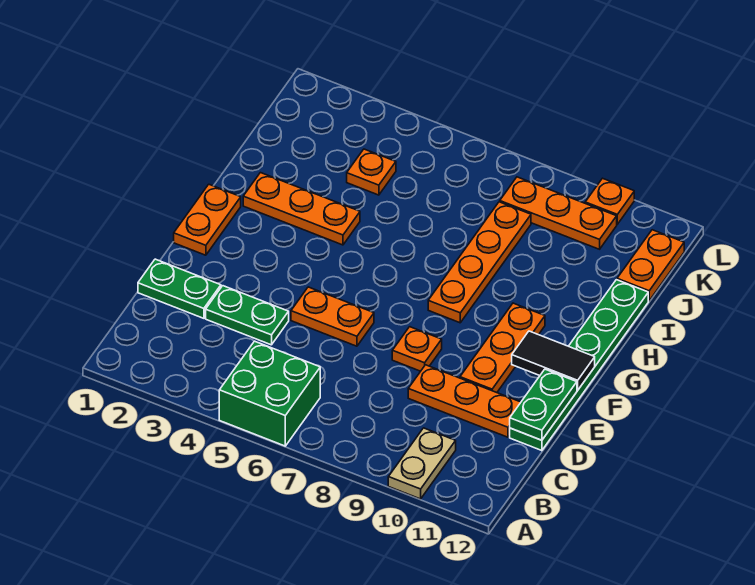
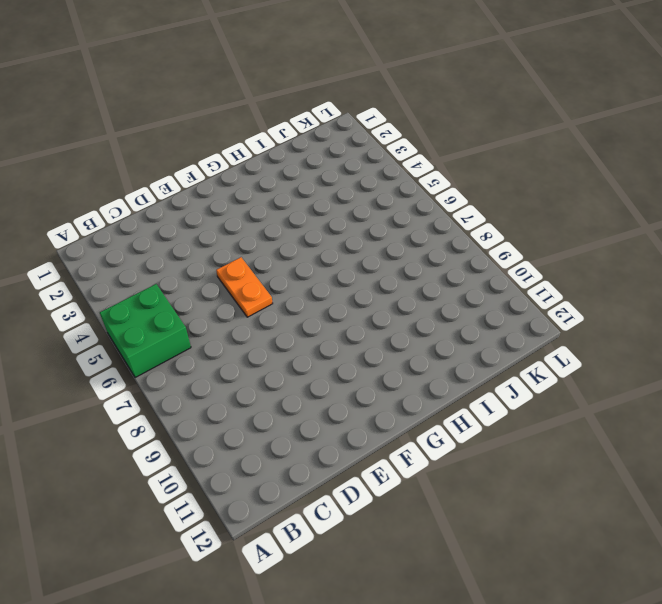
none -> tan 1x2 plate [388,428,456,499]
none -> green 1x2 plate [138,259,221,318]
none -> green 1x2 plate [206,286,289,345]

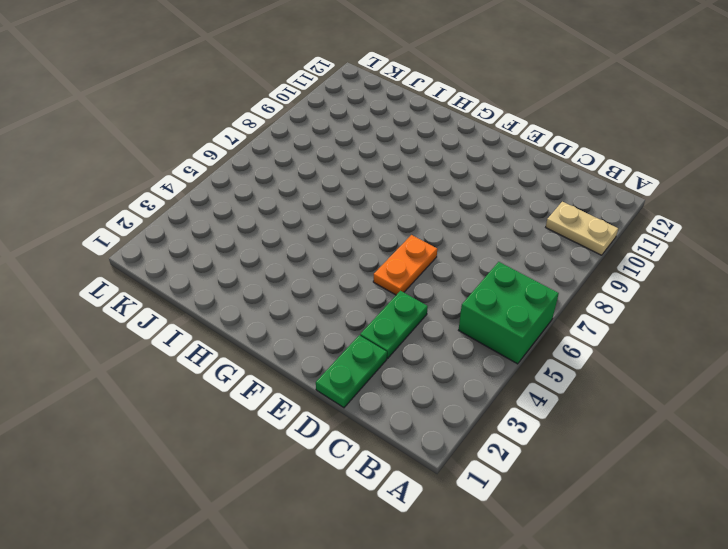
none -> orange 1x3 plate [408,365,521,437]
none -> green 1x6 plate [510,280,648,451]
none -> orange 1x1 plate [392,327,442,371]

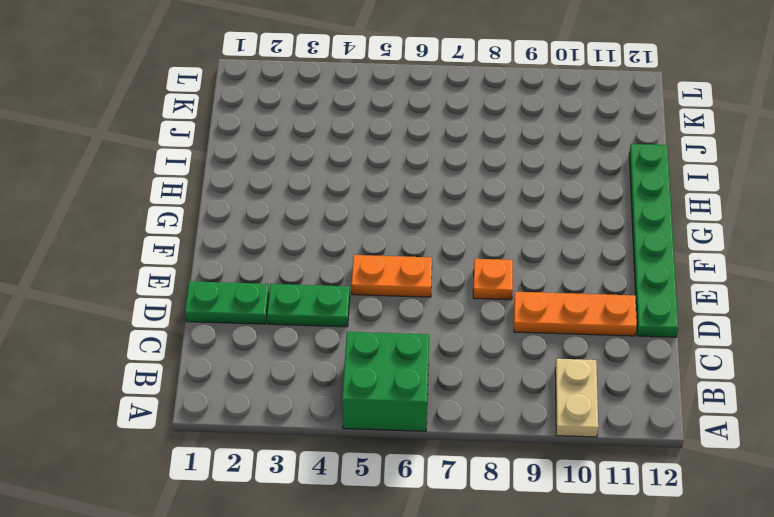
none -> orange 1x3 plate [460,303,545,393]
none -> orange 1x2 plate [174,184,241,255]
none -> orange 1x4 plate [428,202,531,323]

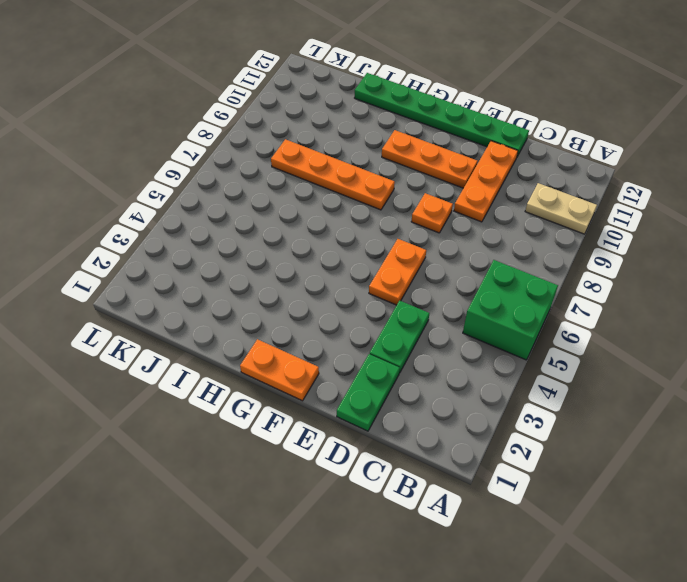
none -> orange 1x3 plate [243,173,360,245]
none -> orange 1x1 plate [347,149,396,195]
none -> orange 1x2 plate [617,230,684,301]

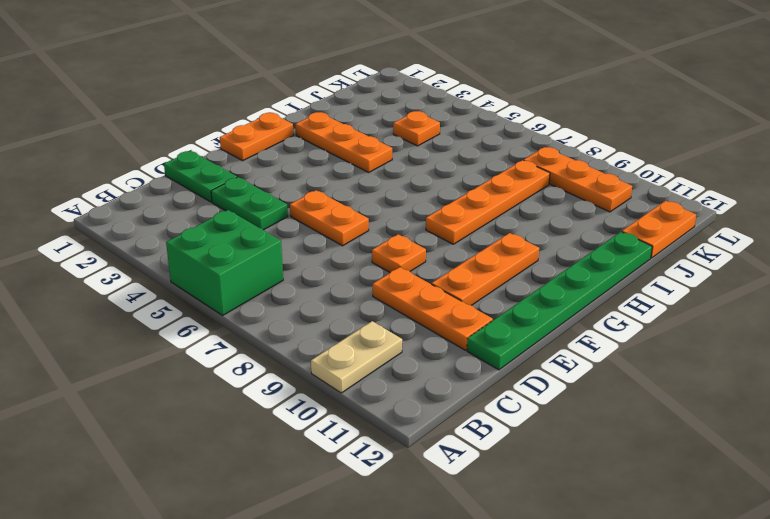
none -> orange 1x1 plate [585,178,634,224]
none -> green 1x2 plate [510,369,577,440]
none -> black 1x2 tile [512,331,595,390]

